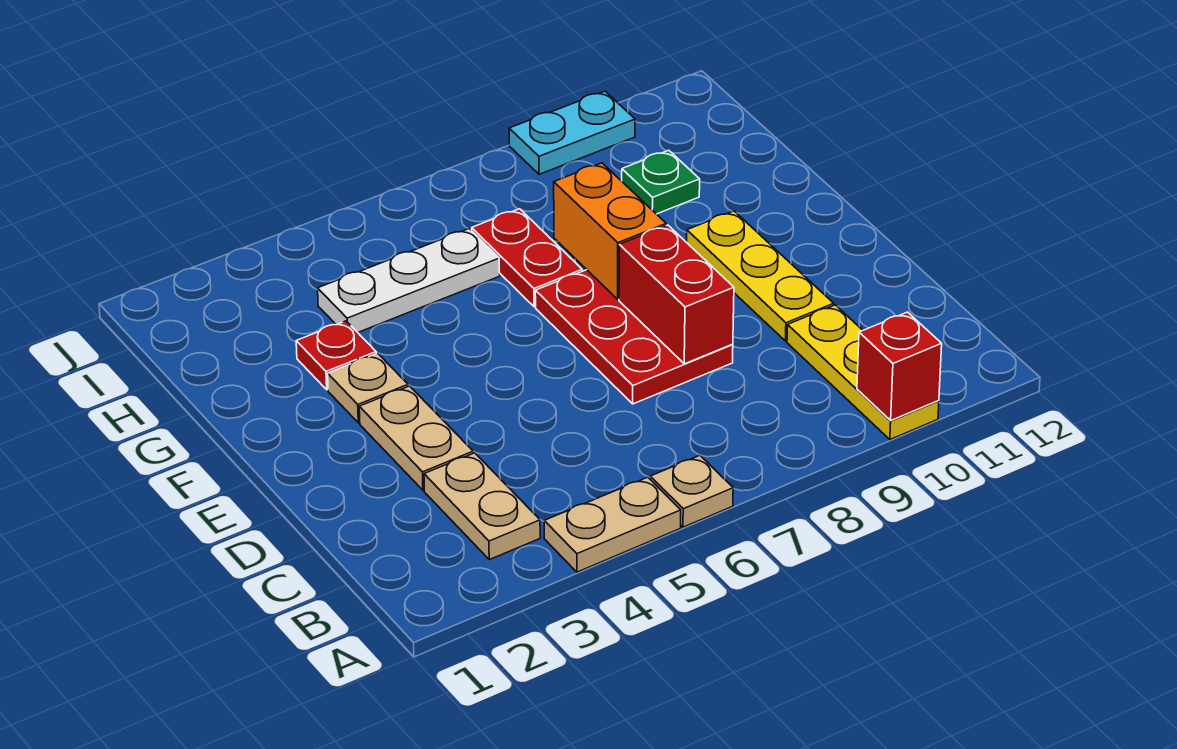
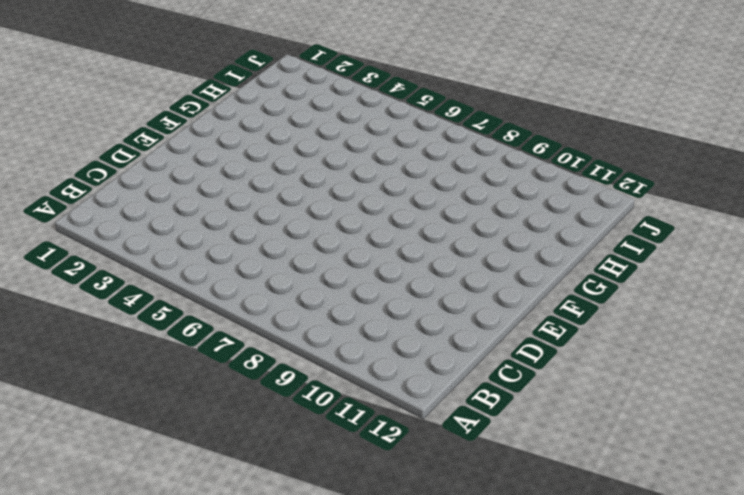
none -> tan 1x2 plate [544,477,681,572]
none -> tan 1x1 plate [650,456,733,527]
none -> yellow 1x3 plate [787,305,939,440]

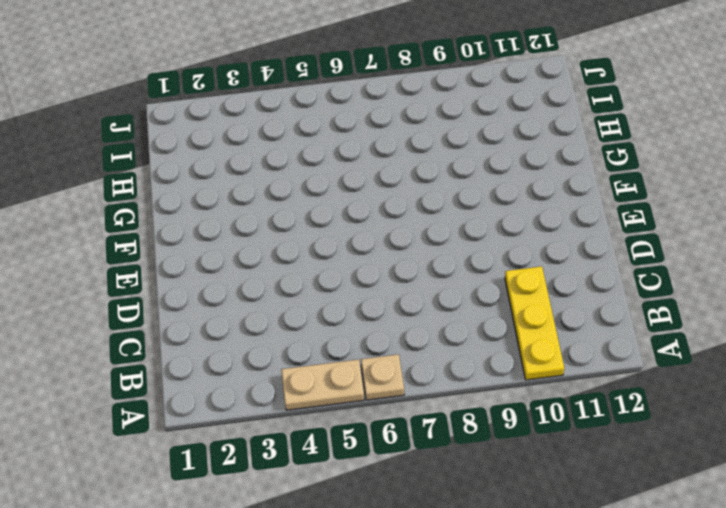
none -> tan 1x2 plate [424,453,540,560]
none -> tan 1x2 plate [359,386,473,490]
none -> red 2x3 plate [535,270,733,404]

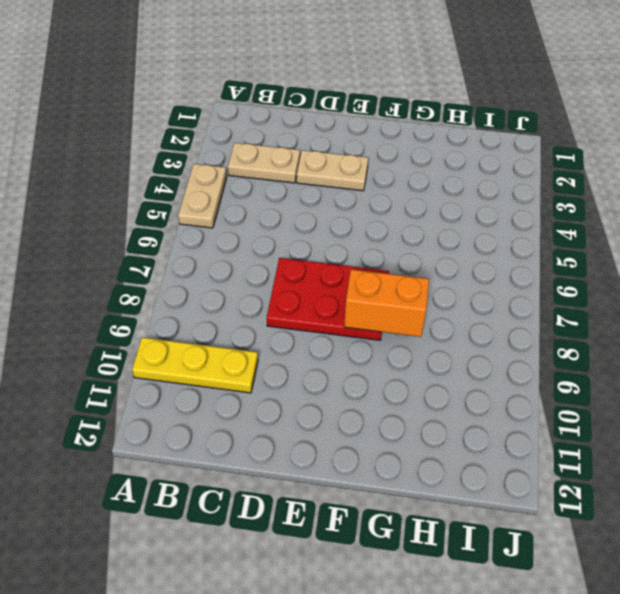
none -> tan 1x1 plate [650,456,733,527]
none -> yellow 1x3 plate [687,211,834,341]
none -> tan 1x1 plate [328,353,408,423]

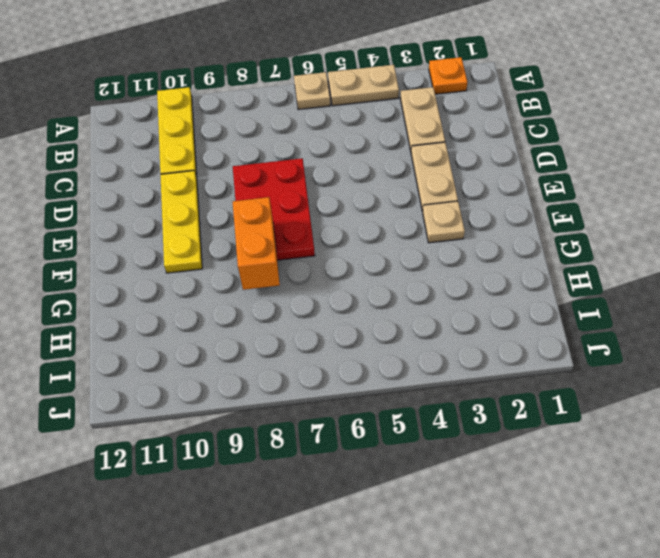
orange 1x1 plate [429,57,467,94] -> none
none -> red 1x1 plate [296,321,376,390]
none -> red 1x2 plate [472,209,582,307]
none -> white 1x3 plate [318,229,500,332]

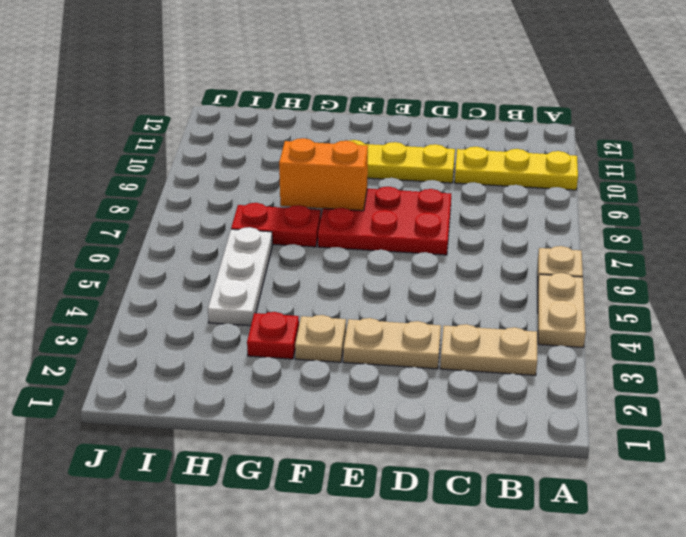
none -> green 1x1 plate [622,150,700,214]
none -> cyan 1x2 plate [509,91,635,174]
none -> red 1x1 brick [857,312,942,420]

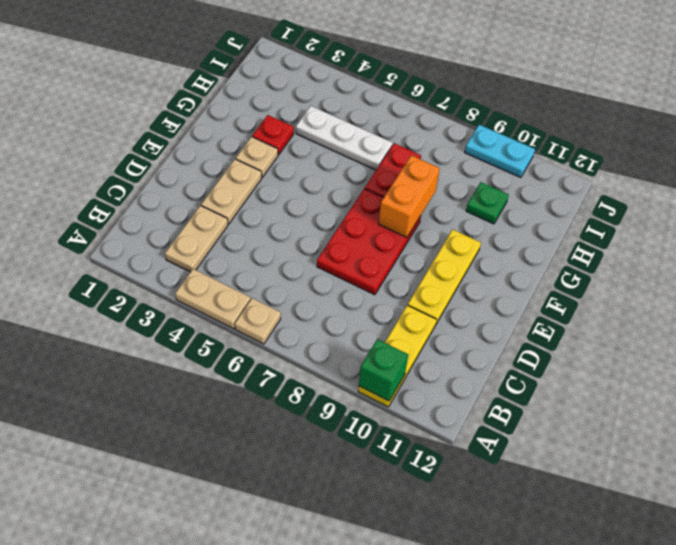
green 1x1 brick [359,339,408,401] -> red 1x1 brick [857,312,942,420]
none -> red 1x2 brick [619,225,734,364]

